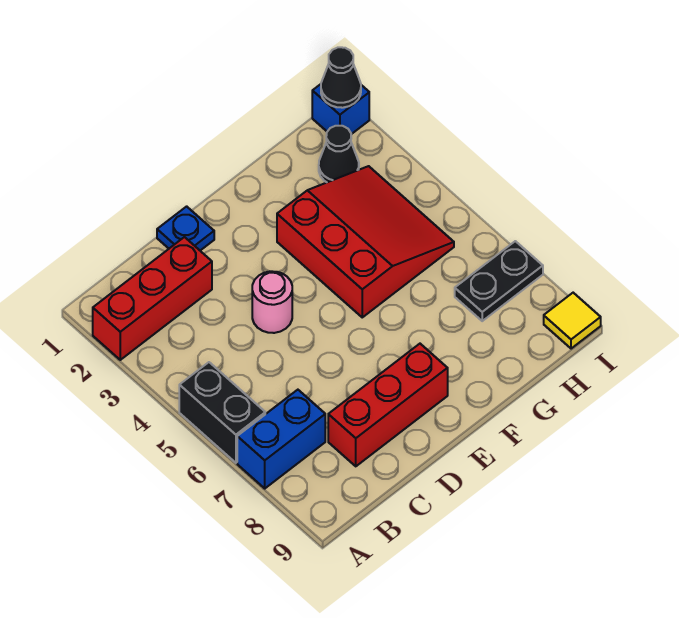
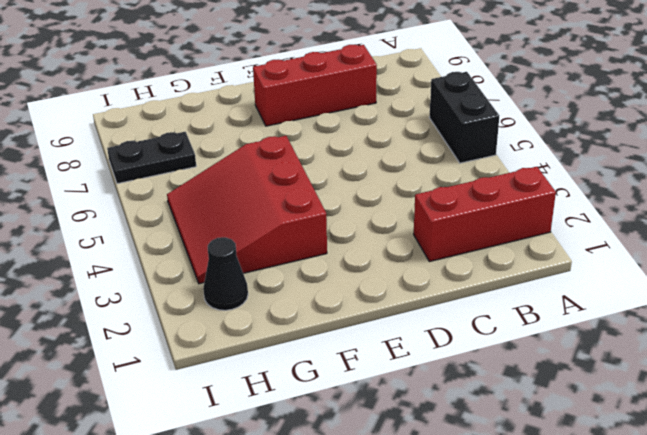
none -> blue 1x2 brick [237,390,325,488]
none -> blue 1x1 plate [157,206,214,251]
none -> pink 1x1 round brick [252,271,292,333]

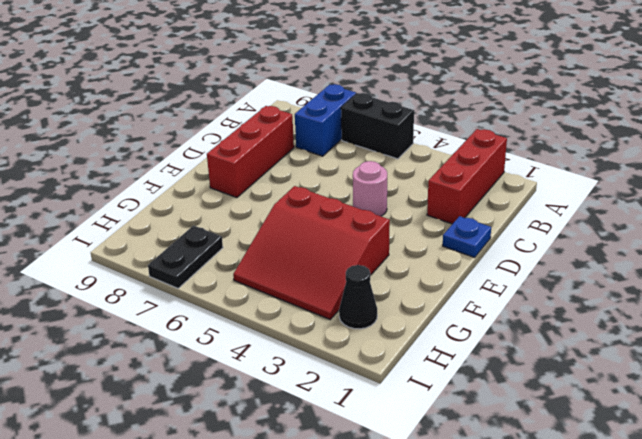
none -> blue 1x1 brick [312,84,369,134]
none -> yellow 1x1 tile [544,293,601,349]
none -> black 1x1 cone [321,47,361,108]

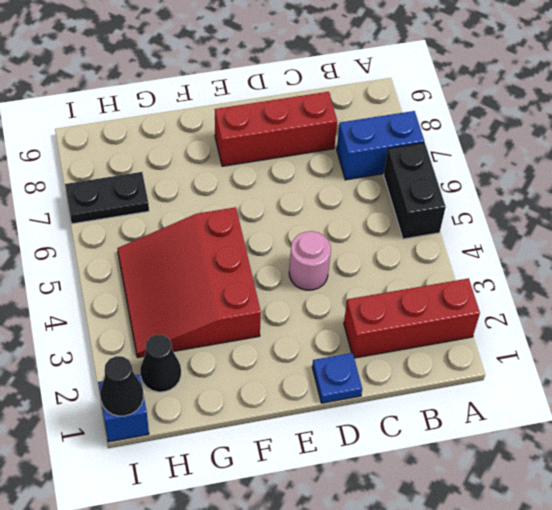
none -> yellow 1x1 tile [544,293,601,349]

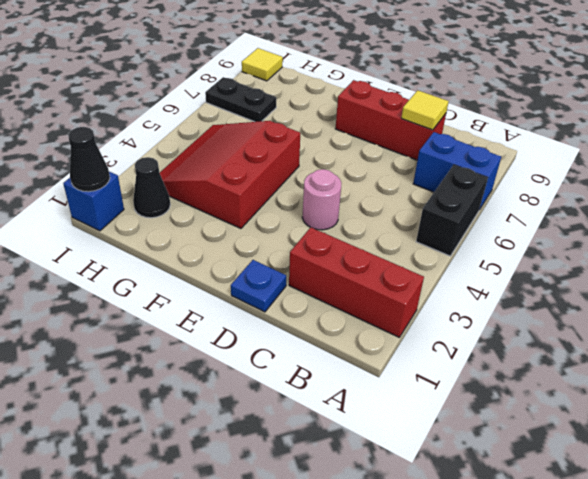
yellow 1x1 tile [401,90,449,130] -> none

